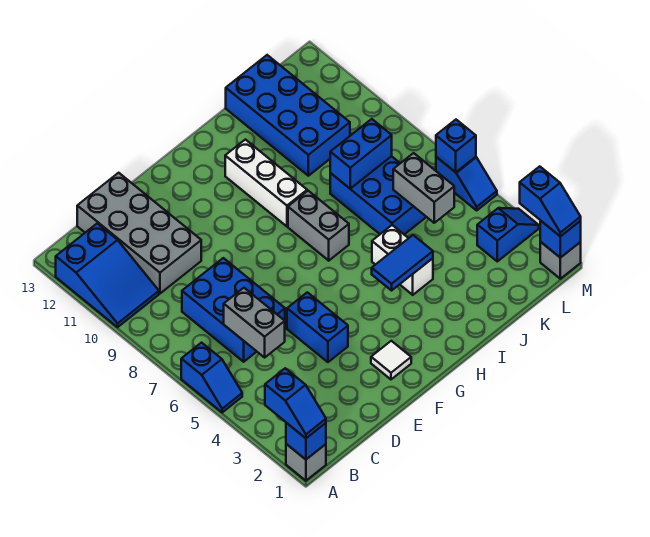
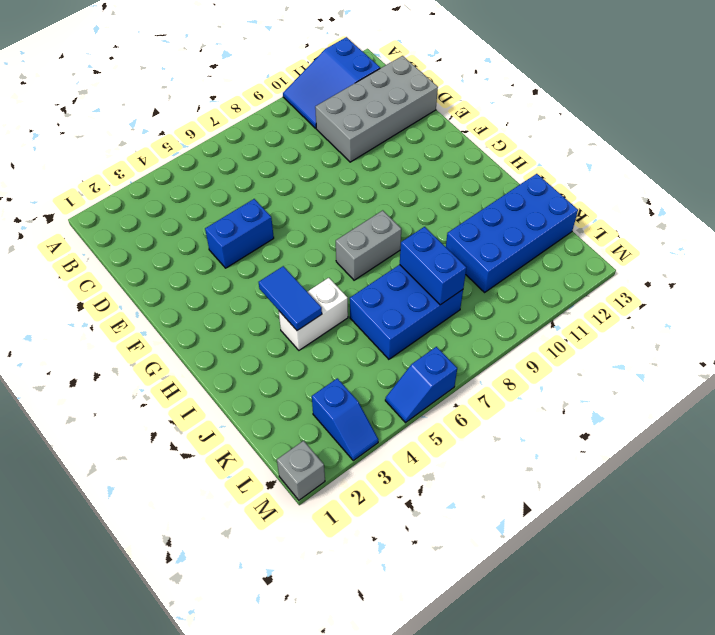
none -> grey 1x1 brick [286,444,326,481]
none -> blue 1x2 slope [181,343,242,412]
none -> blue 2x3 brick [182,258,285,362]

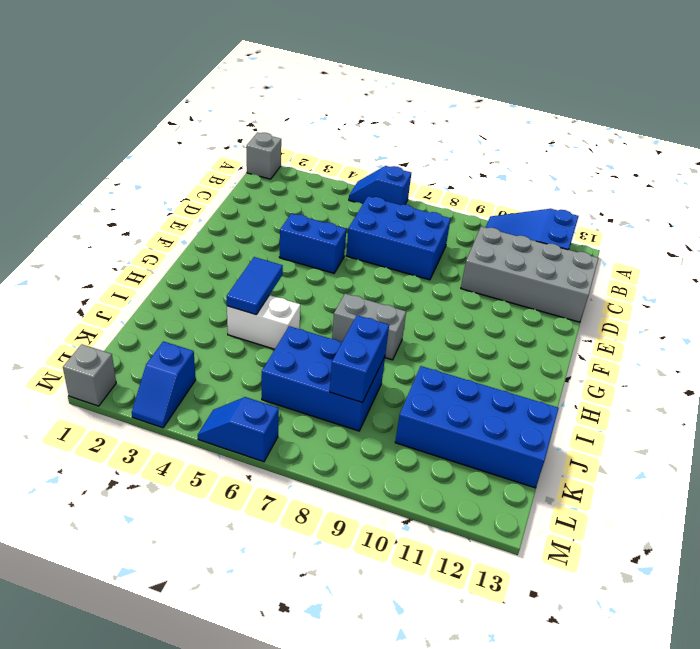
none -> white 1x1 tile [371,341,411,379]
none -> white 1x3 brick [225,140,307,226]
none -> blue 1x1 brick [286,423,326,459]

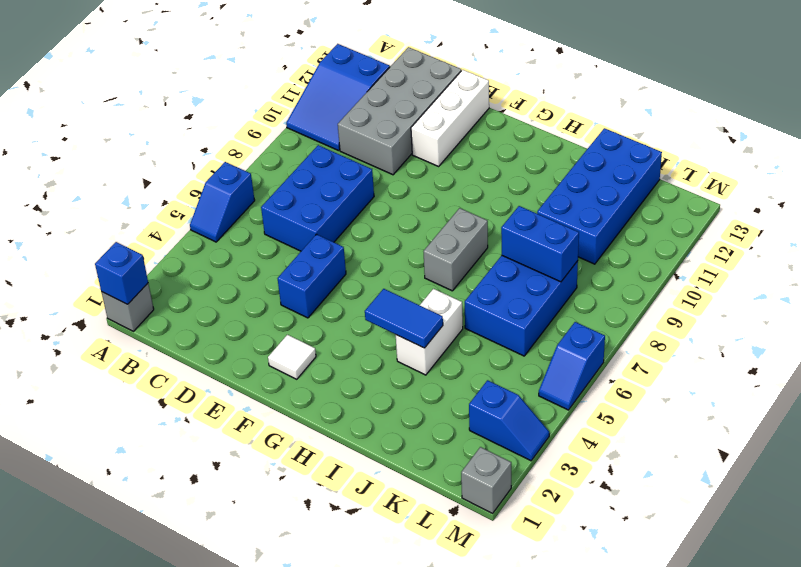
white 1x3 brick [411,70,489,166] -> white 1x3 brick moved to [225,140,307,226]
none -> grey 1x2 brick [224,288,285,357]
none -> grey 1x2 brick [393,153,454,223]
none -> blue 1x1 brick [540,221,581,258]

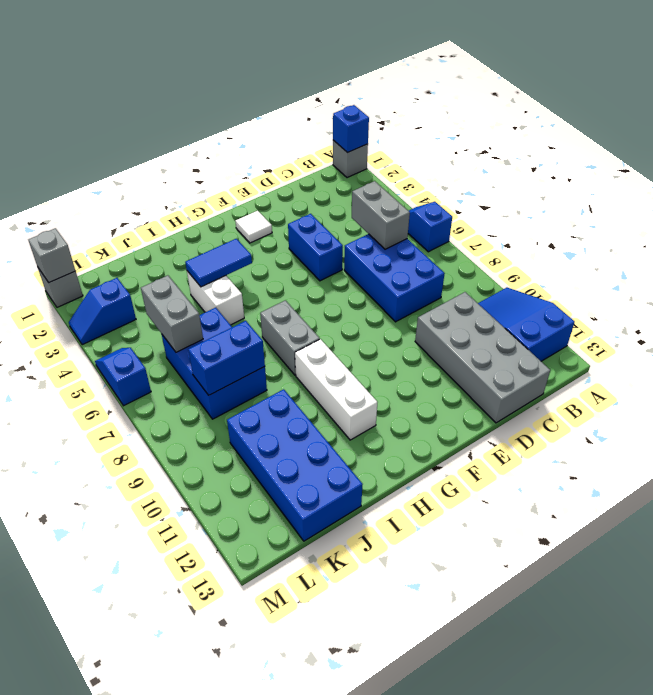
grey 1x1 brick [28,228,75,283] -> blue 1x1 brick [540,221,581,258]
none -> blue 1x1 brick [436,120,476,172]
none -> blue 1x2 slope [265,368,326,438]
none -> blue 1x2 slope [520,166,581,236]

